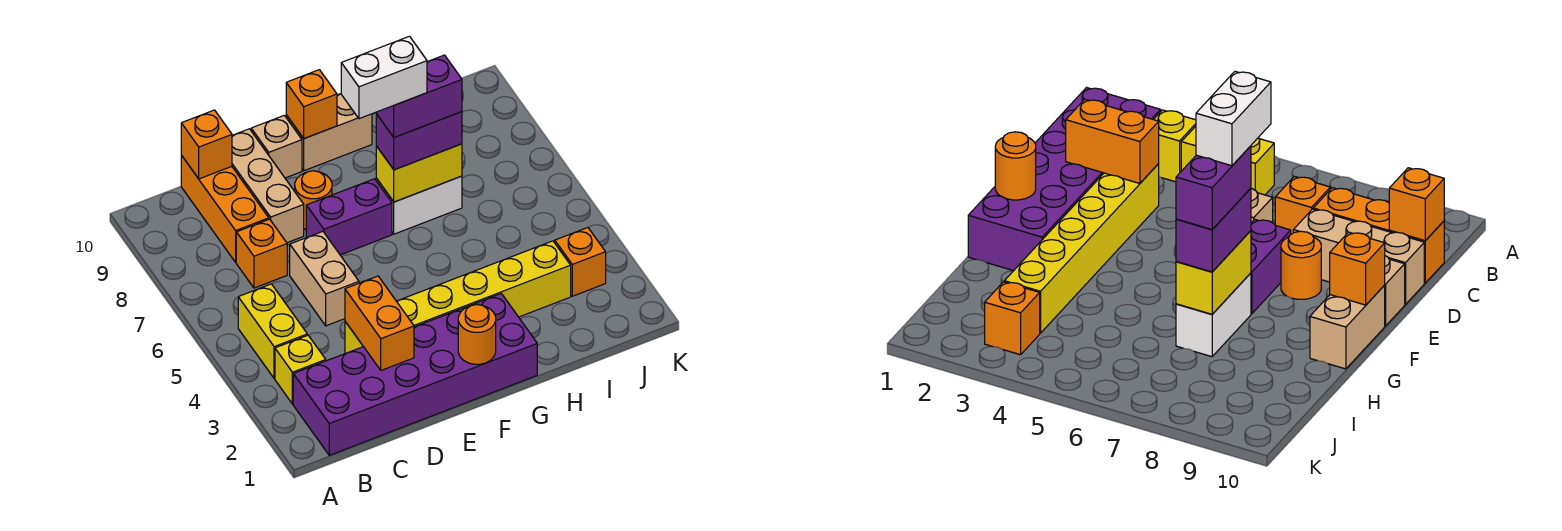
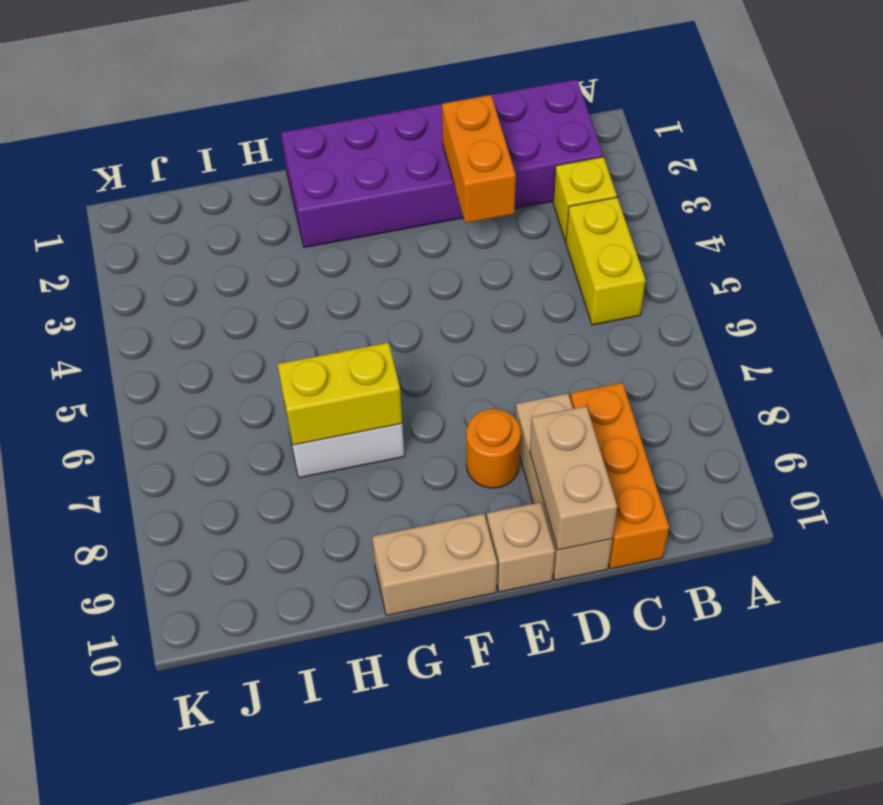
tan 1x2 brick [530,406,617,550] -> tan 1x2 brick moved to [290,231,359,326]
none -> orange 1x1 brick [236,219,287,288]
none -> yellow 1x6 brick [345,241,571,353]
none -> purple 1x2 brick [306,179,392,255]

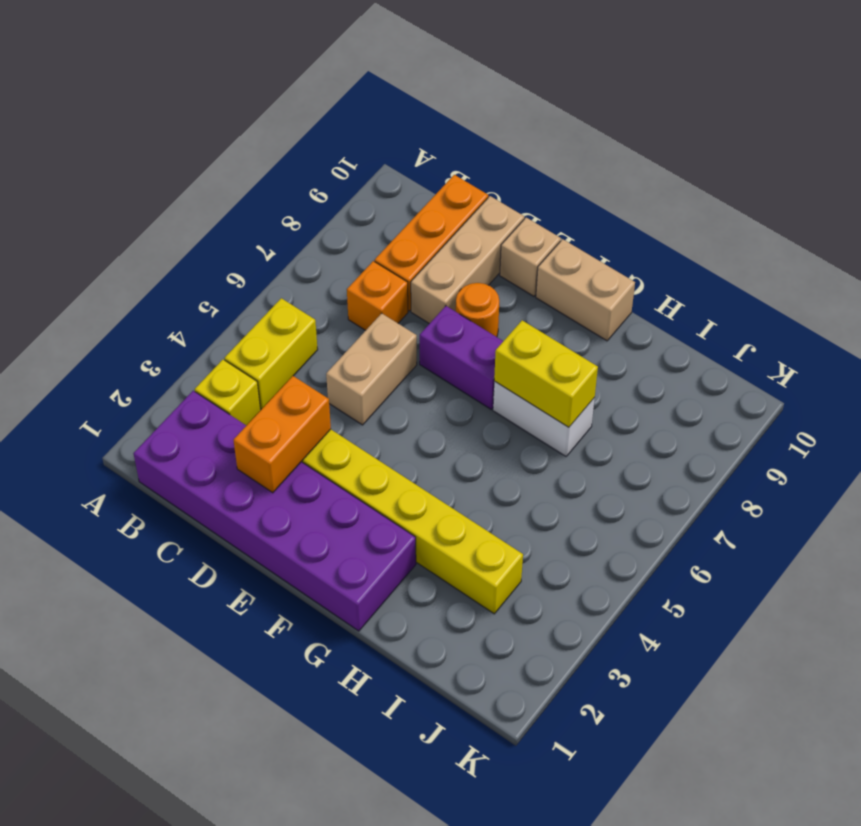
none -> orange 1x1 brick [555,228,606,296]
none -> orange 1x1 brick [181,110,232,179]
none -> orange 1x1 round brick [458,305,496,364]

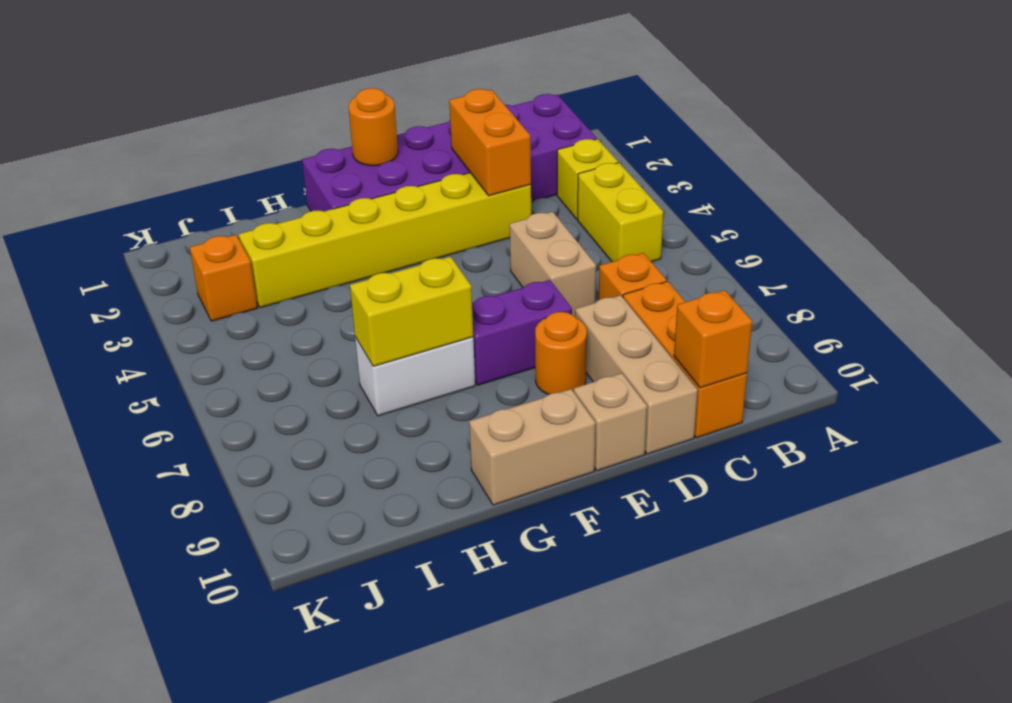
none -> orange 1x1 brick [286,70,337,139]
none -> purple 1x2 brick [376,112,462,170]
none -> purple 1x2 brick [376,55,462,137]

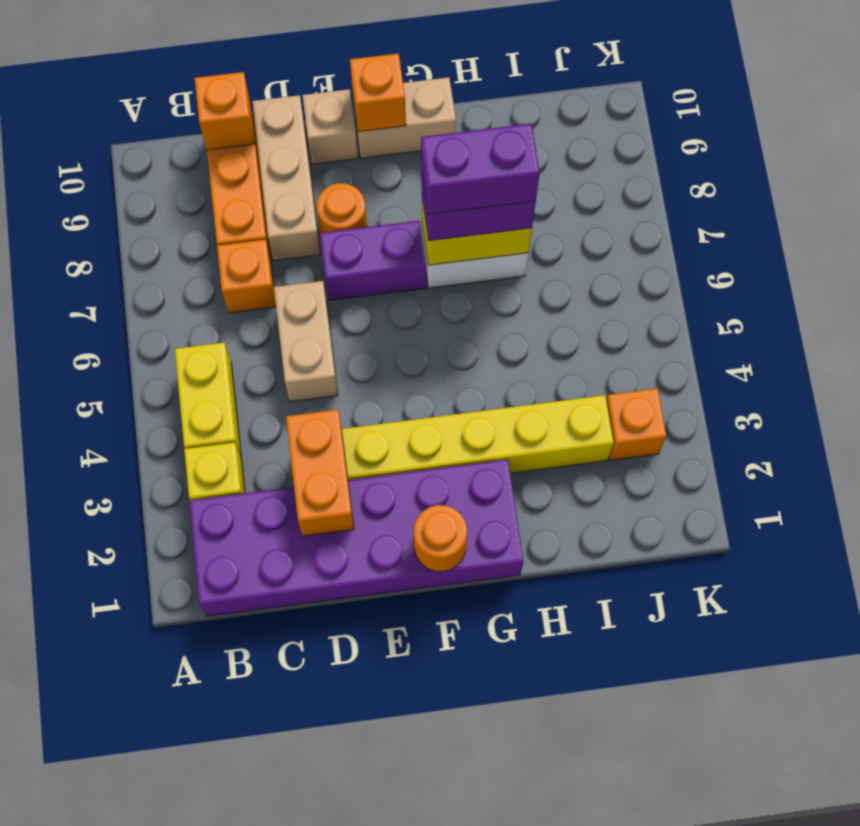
none -> white 1x2 brick [341,36,427,119]

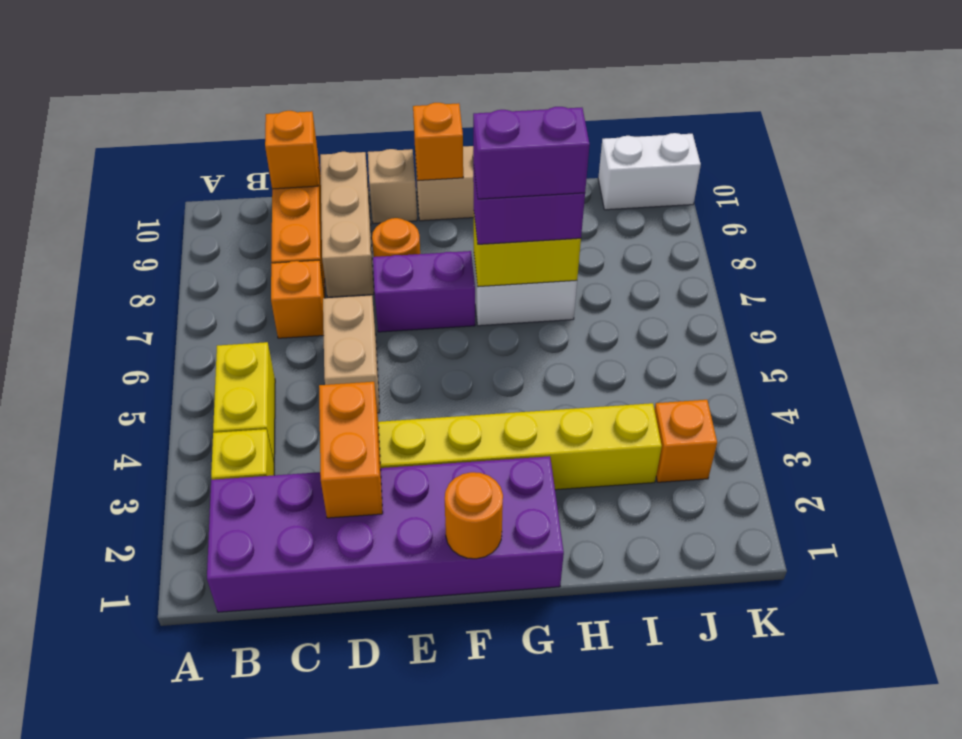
white 1x2 brick [598,133,701,210] -> white 1x2 brick moved to [341,36,427,119]

